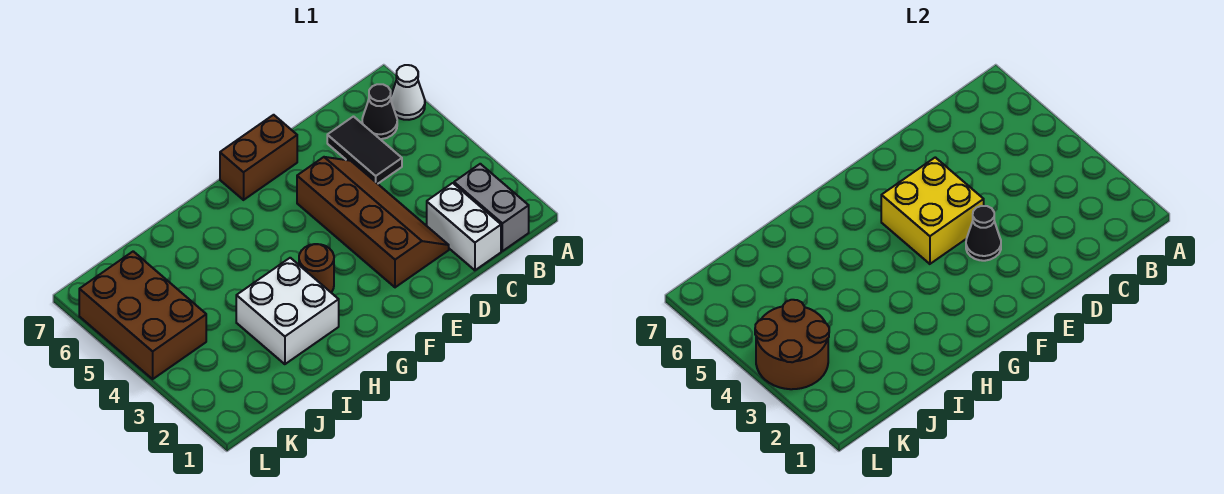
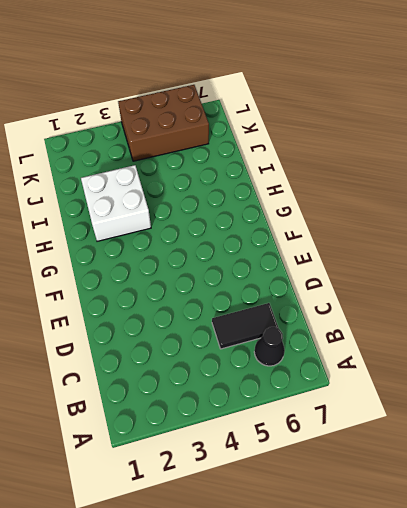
none -> white 1x1 cone [390,65,425,120]
none -> grey 1x2 brick [454,164,529,251]
none -> white 1x2 brick [427,183,501,270]

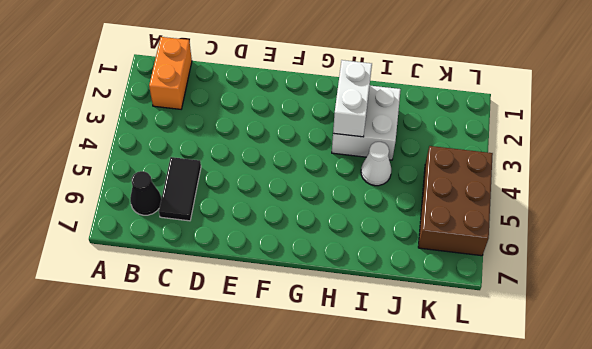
orange 1x2 brick [149,37,192,109] -> grey 1x2 brick [454,164,529,251]
white 1x2 brick [333,60,372,137] -> white 1x2 brick moved to [427,183,501,270]
white 1x1 cone [361,142,391,186] -> white 1x1 cone moved to [390,65,425,120]
none -> brown 2x4 slope [297,157,449,287]
none -> brown 1x2 brick [220,115,297,200]
none -> brown 1x1 round brick [299,244,334,293]

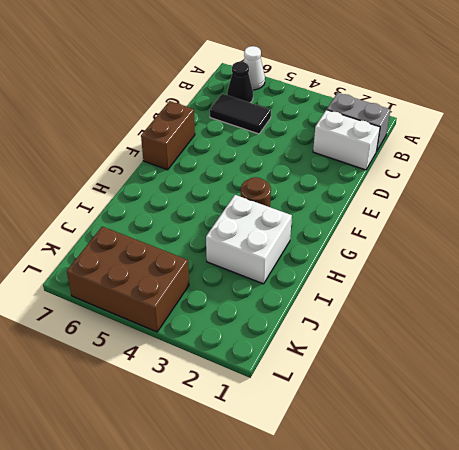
none -> brown 2x4 slope [297,157,449,287]
none -> black 1x1 cone [966,206,1001,261]
none -> yellow 2x2 brick [881,157,984,264]

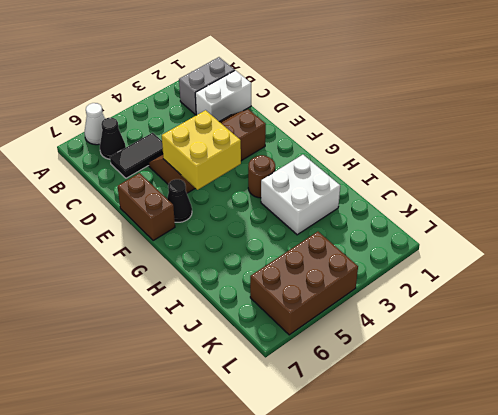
black 1x1 cone [167,179,192,222] -> black 1x1 cone moved to [966,206,1001,261]
none -> brown 2x2 round brick [755,300,829,389]

